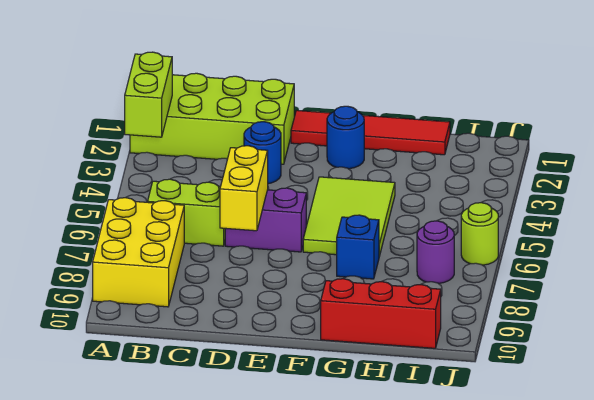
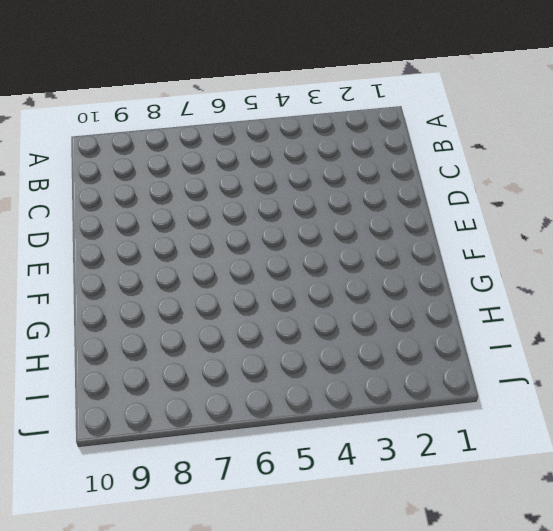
none -> lime 2x4 brick [130,73,294,164]
none -> yellow 2x3 brick [93,198,184,307]
none -> lime 1x2 brick [148,179,225,246]

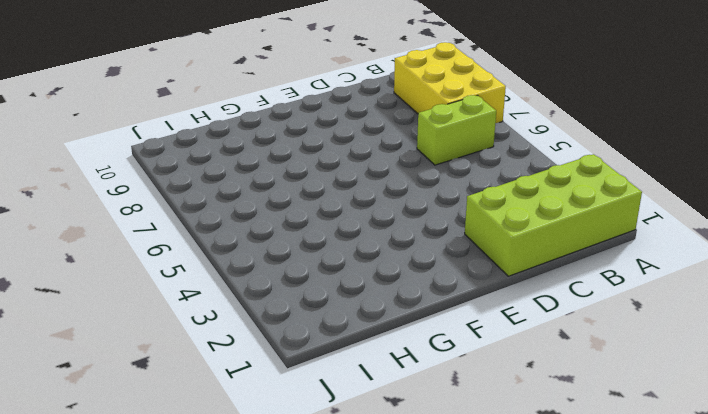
none -> blue 1x1 round brick [244,122,281,184]
none -> purple 1x2 brick [225,188,306,252]
none -> red 1x4 tile [291,110,450,155]

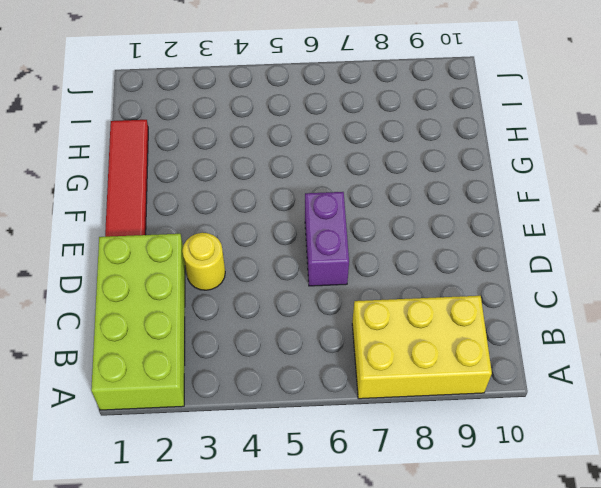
yellow 1x1 round brick [182,233,225,290] -> blue 1x1 round brick [244,122,281,184]
none -> lime 1x2 brick [148,179,225,246]
none -> blue 1x1 round brick [327,106,364,169]
none -> lime 2x3 tile [303,177,395,256]

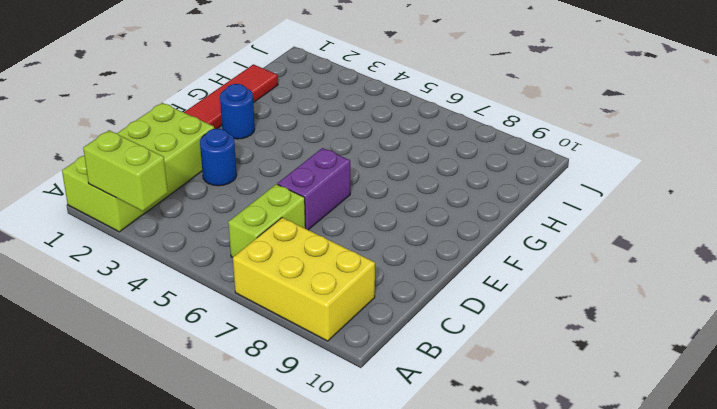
none -> lime 2x3 tile [303,177,395,256]
none -> blue 1x1 brick [337,215,379,279]
none -> red 1x3 brick [321,279,441,348]

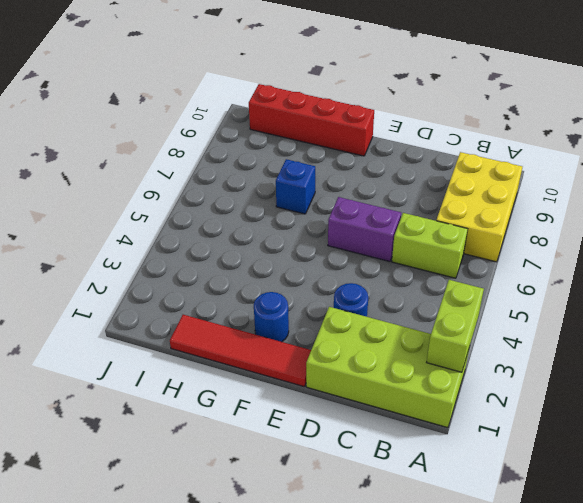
red 1x4 brick [249,84,374,156] -> red 1x3 brick [321,279,441,348]
none -> lime 2x3 tile [303,177,395,256]
none -> purple 1x1 round brick [417,221,454,283]
none -> lime 1x1 round brick [461,203,498,265]

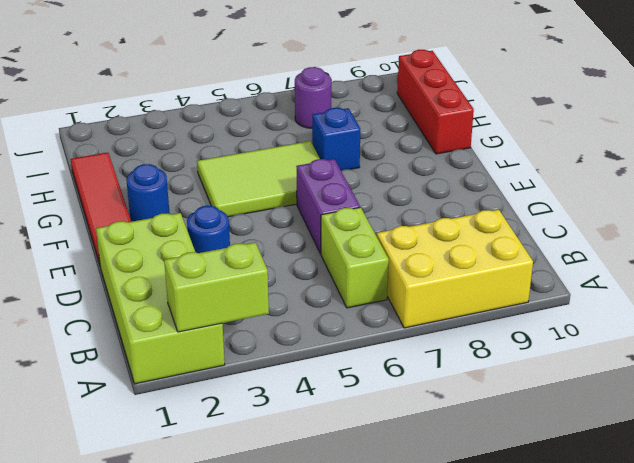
none -> lime 1x1 round brick [461,203,498,265]
none -> yellow 1x2 brick [220,146,268,231]

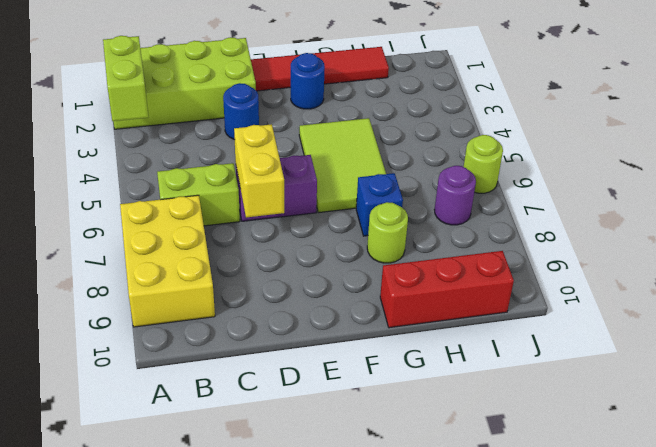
lime 1x1 round brick [367,202,408,263] -> none

